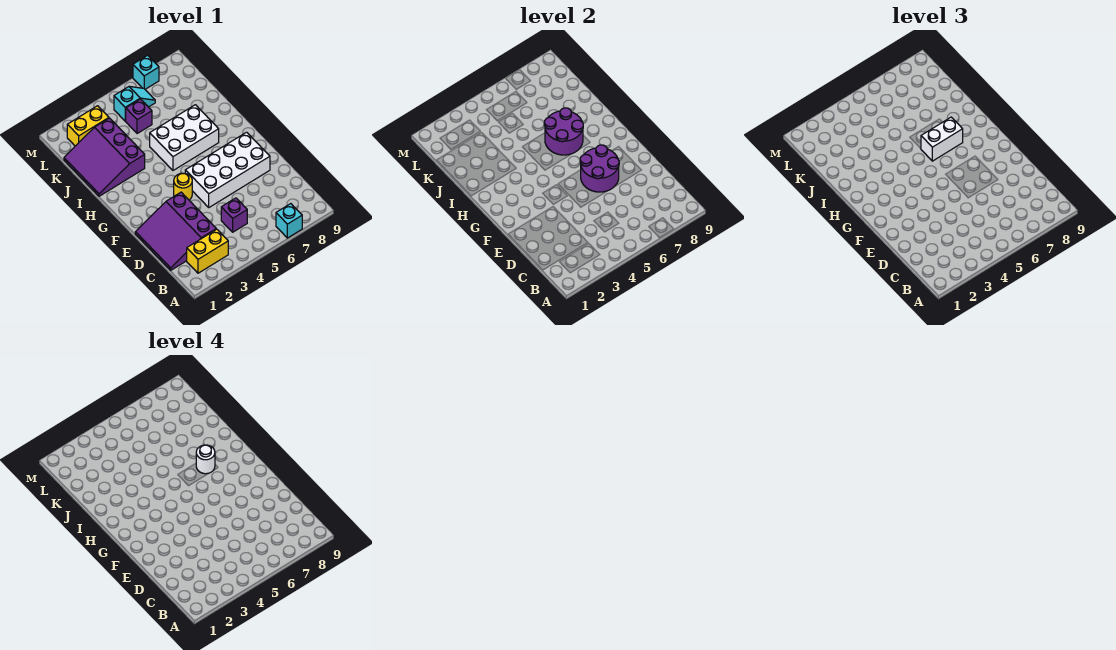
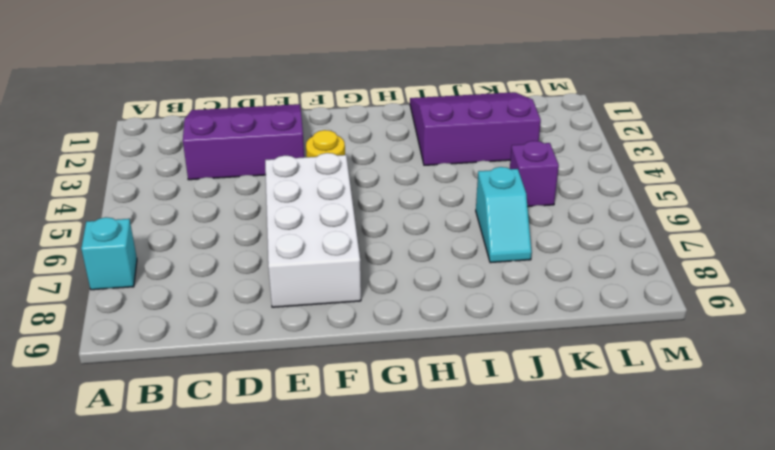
cyan 1x2 slope [476,167,532,263] -> cyan 1x2 slope moved to [114,86,155,121]
none -> yellow 1x2 brick [187,229,228,273]
none -> purple 1x1 brick [221,198,247,232]
none -> white 2x3 brick [150,105,219,170]

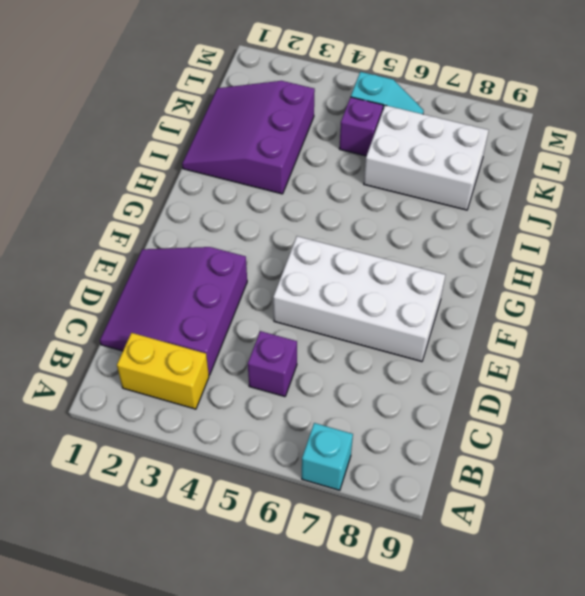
white 2x3 brick [364,105,489,210] -> white 2x3 brick moved to [150,105,219,170]
none -> yellow 1x1 round brick [174,173,192,200]
none -> yellow 1x2 brick [67,106,109,146]
none -> cyan 1x1 brick [133,55,159,89]

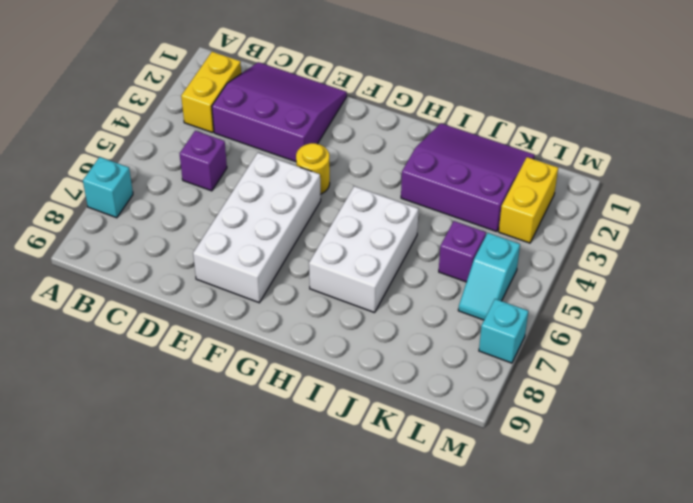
none -> purple 2x2 round brick [580,145,619,192]
none -> purple 2x2 round brick [544,108,583,155]
none -> white 1x2 brick [921,117,963,161]

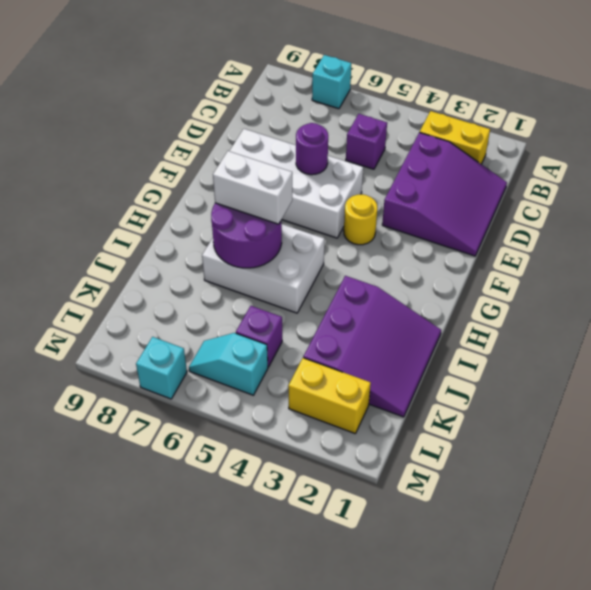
purple 1x1 round brick [296,123,328,175] -> purple 2x2 round brick [580,145,619,192]
none -> white 1x1 round brick [196,445,215,474]

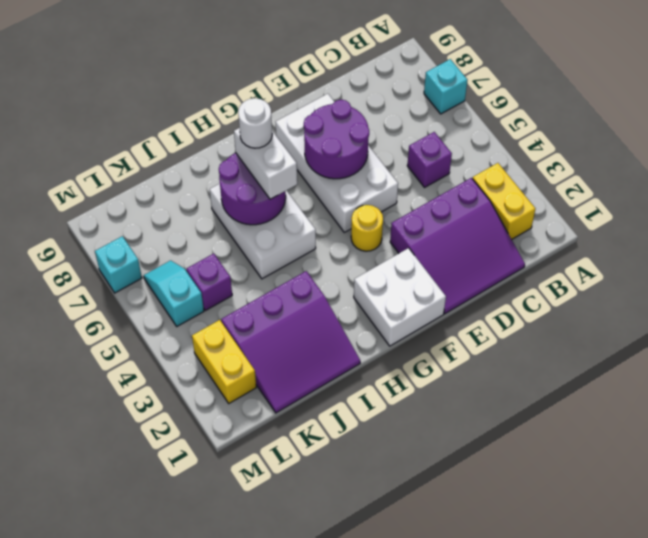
white 2x2 brick [354,248,446,346] -> none

